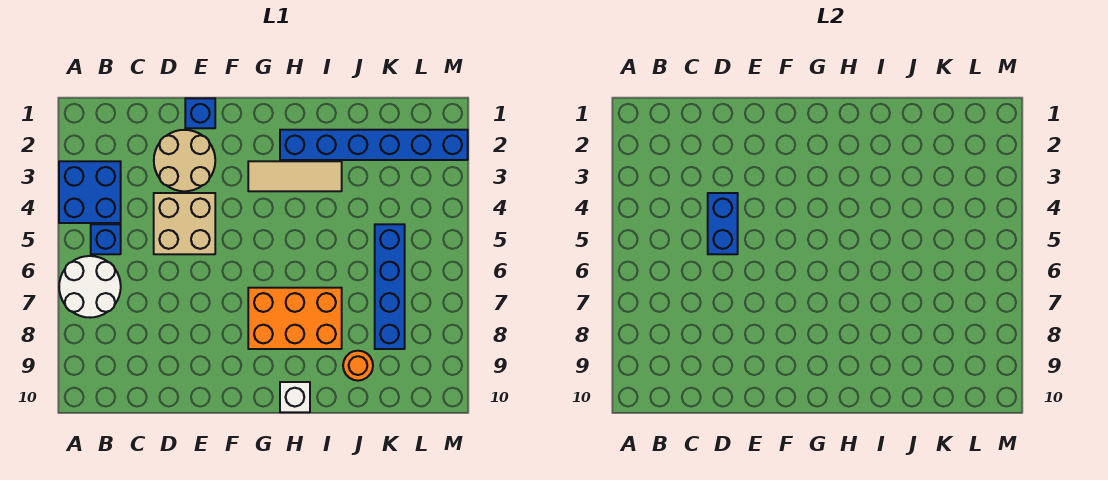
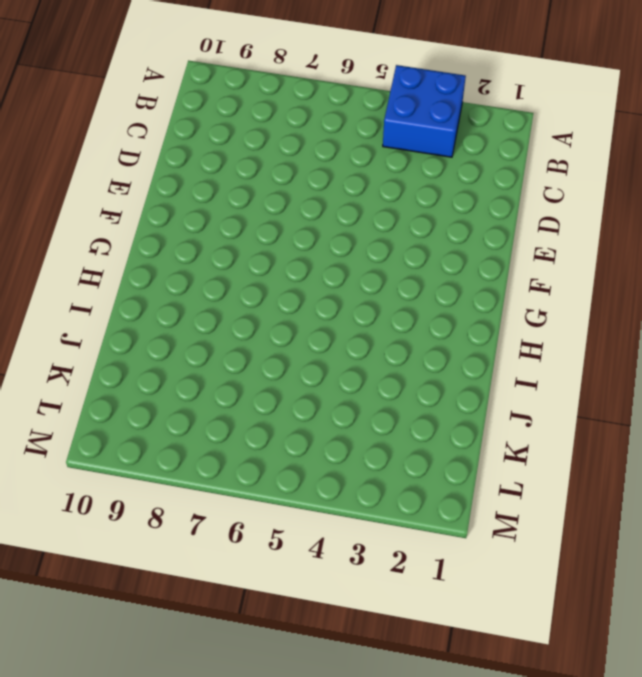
none -> white 2x2 round brick [59,256,121,318]
none -> blue 1x1 brick [91,224,121,254]
none -> tan 2x2 round brick [154,130,215,191]

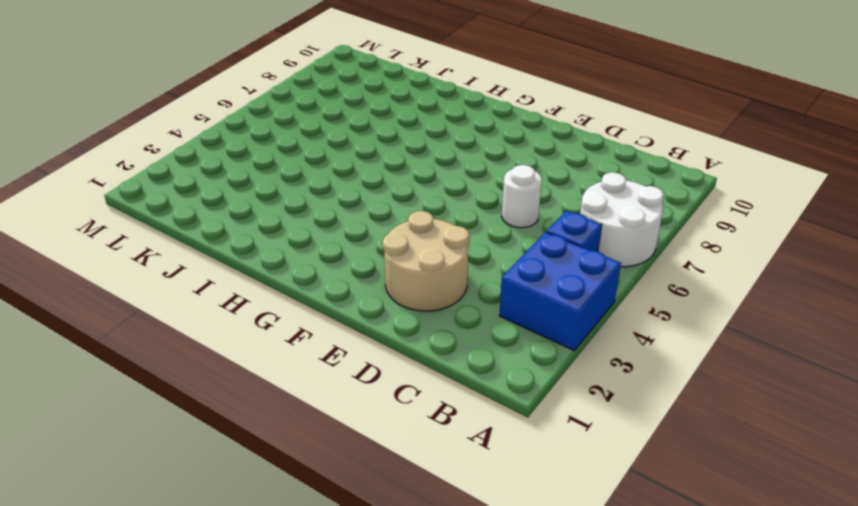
white 1x1 round brick [502,165,542,228] -> none
none -> tan 2x2 brick [154,193,215,254]
none -> blue 1x1 brick [185,98,215,128]
none -> tan 1x3 tile [248,161,342,191]

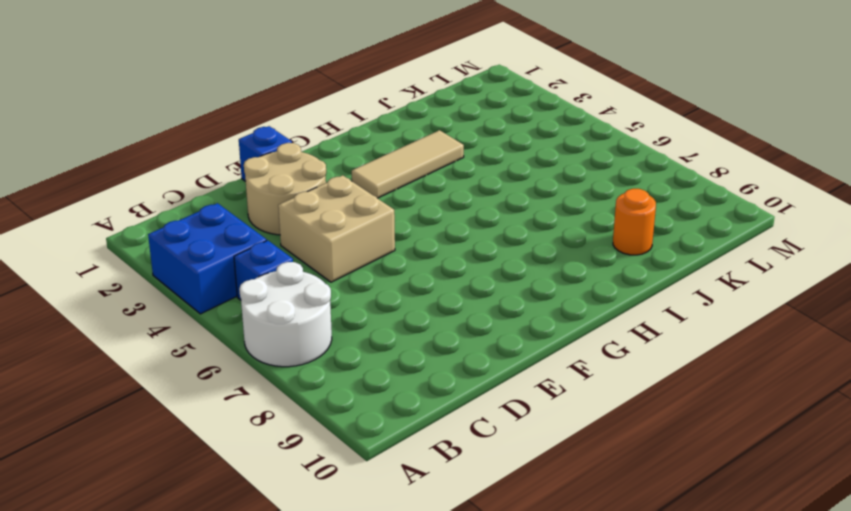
none -> orange 2x3 brick [248,288,342,349]
none -> blue 1x6 brick [280,130,468,160]
none -> white 1x1 brick [280,382,310,412]

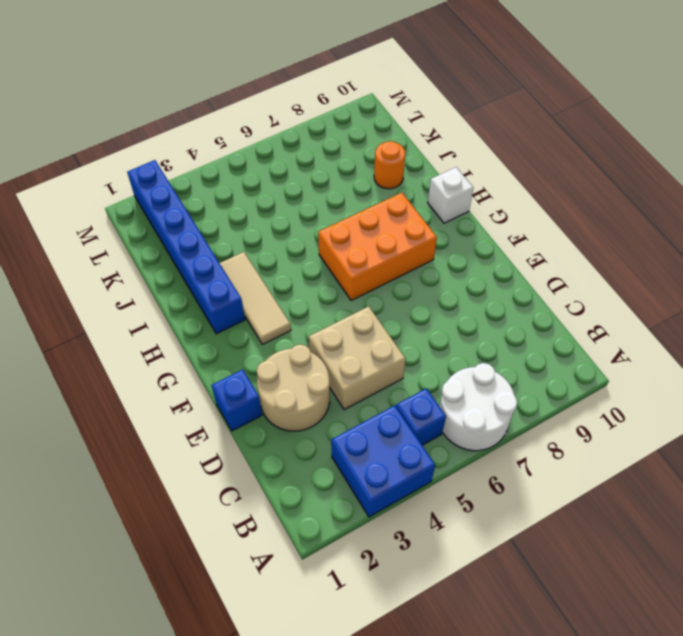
orange 2x3 brick [318,193,437,300] -> orange 2x3 brick turned to [248,288,342,349]
none -> blue 1x4 brick [375,224,405,349]
none -> blue 1x2 brick [708,193,738,254]

